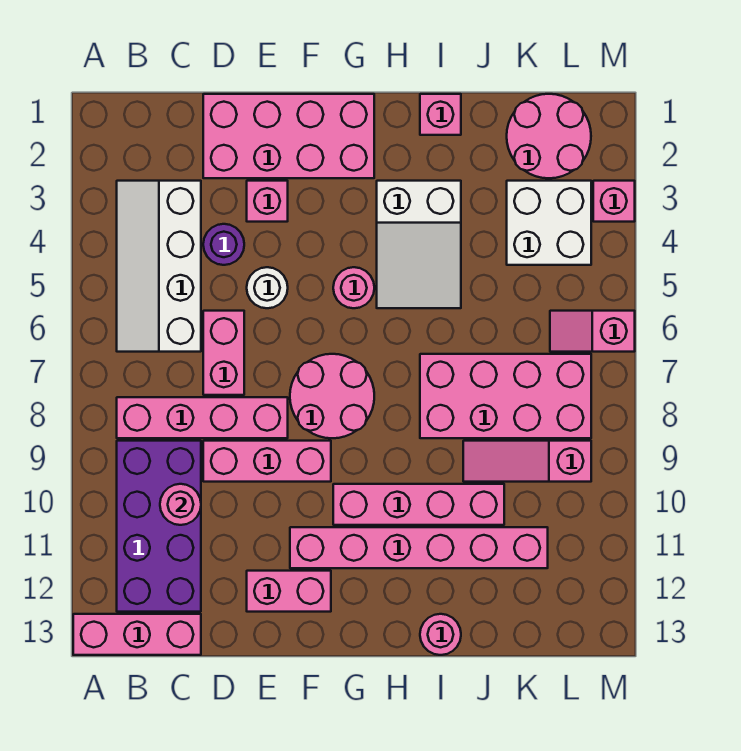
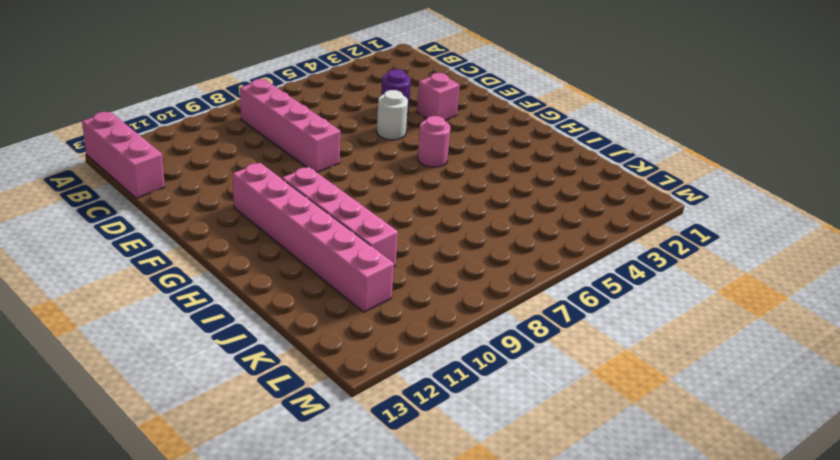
none -> white 2x4 slope [117,181,201,352]
none -> purple 2x4 brick [117,441,201,612]
none -> pink 2x4 brick [203,94,374,178]

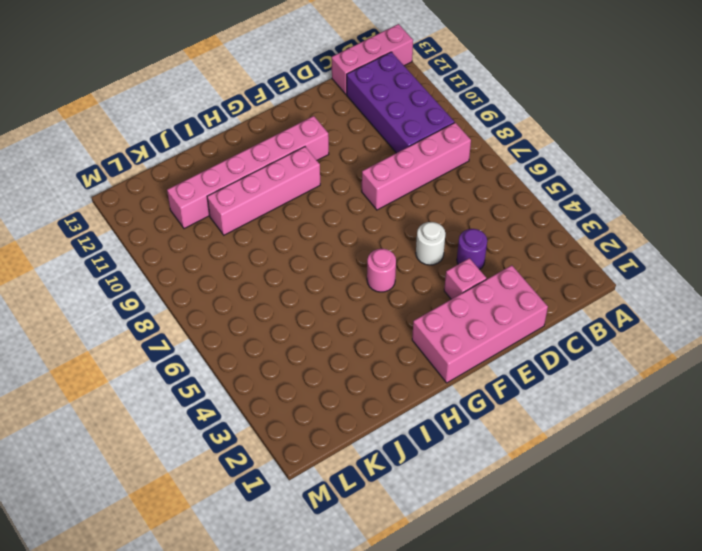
none -> white 2x4 slope [117,181,201,352]
none -> pink 1x2 brick [203,311,244,395]
none -> pink 1x3 brick [203,441,331,482]

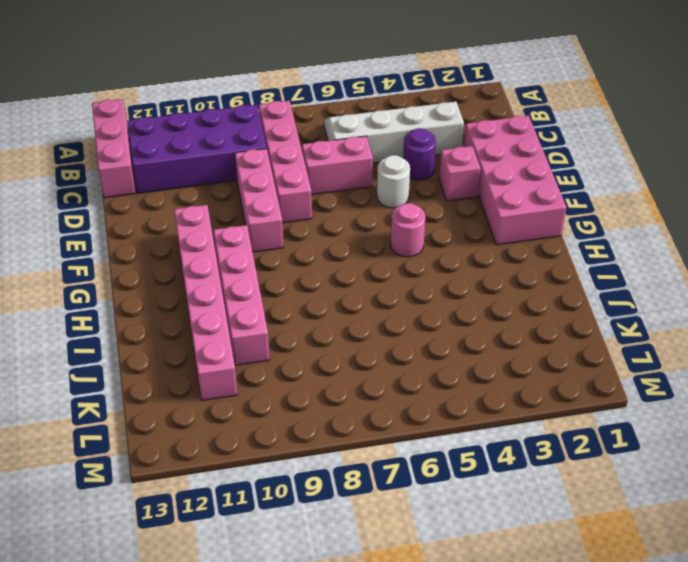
none -> pink 1x2 brick [247,571,331,612]
none -> pink 2x2 round brick [290,354,374,438]
none -> white 2x3 slope [377,181,461,308]

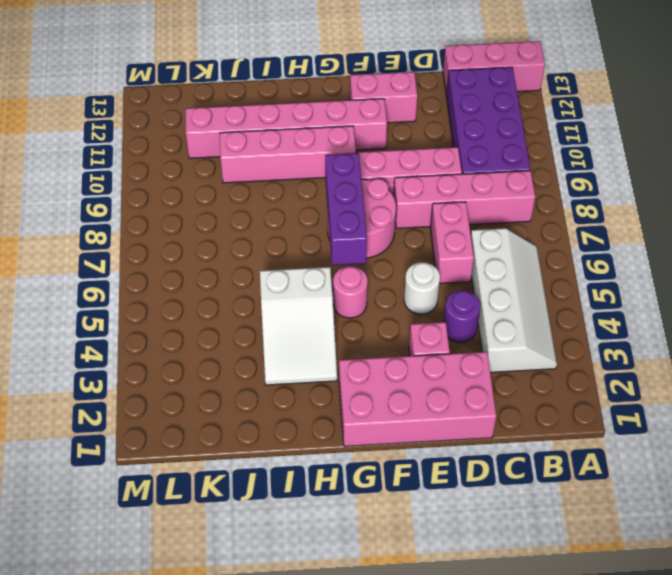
purple 1x3 brick [325,153,367,265] -> none
white 2x3 slope [260,267,337,385] -> white 2x3 slope turned to [377,181,461,308]
none -> pink 1x1 brick [420,94,461,135]
none -> pink 2x4 brick [420,354,591,438]
none -> pink 1x1 round brick [420,614,461,655]

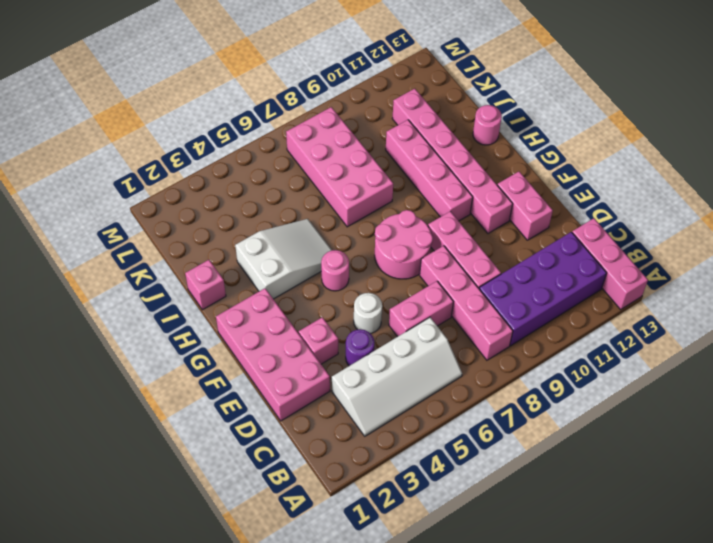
none -> pink 1x3 slope [463,441,591,482]
none -> pink 2x2 round brick [507,94,591,178]
none -> white 2x2 brick [507,181,591,265]

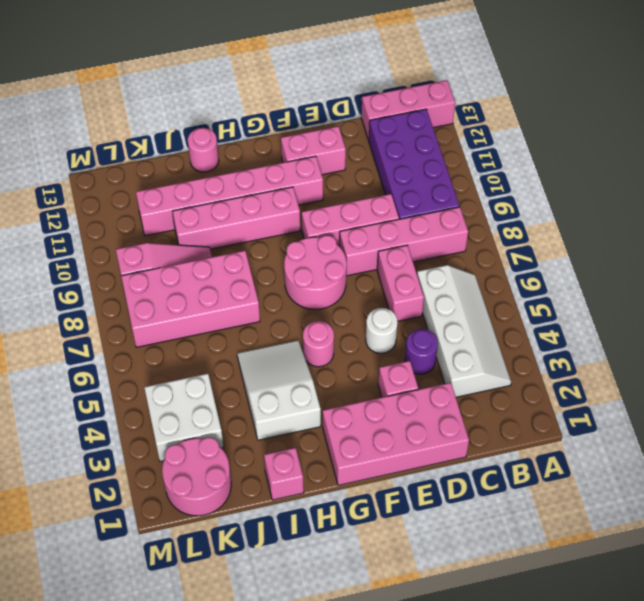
none -> pink 1x2 slope [550,311,635,352]
none -> pink 1x1 brick [593,181,635,222]
none -> pink 1x1 round brick [160,484,201,525]

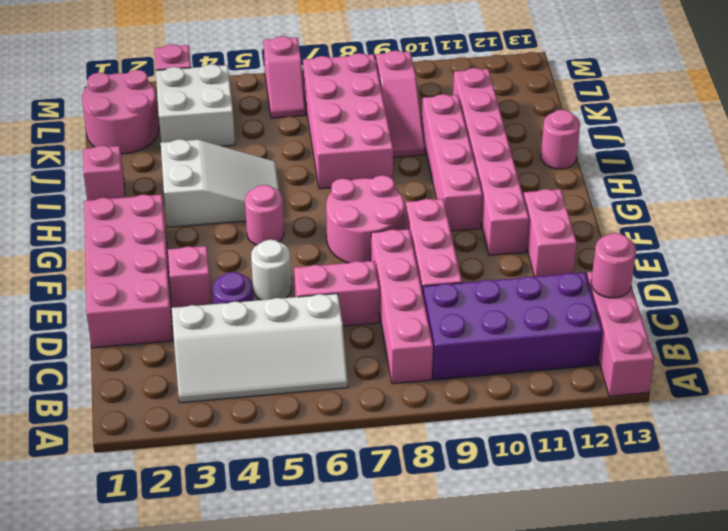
pink 1x1 round brick [591,233,636,298] -> pink 1x1 round brick moved to [160,484,201,525]

